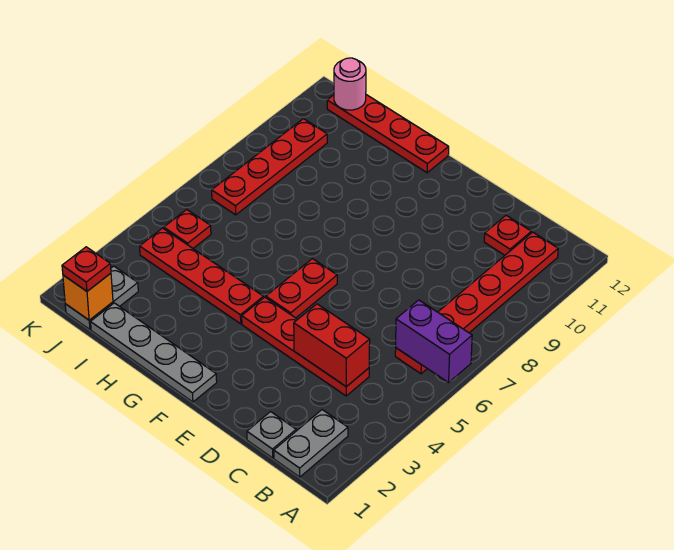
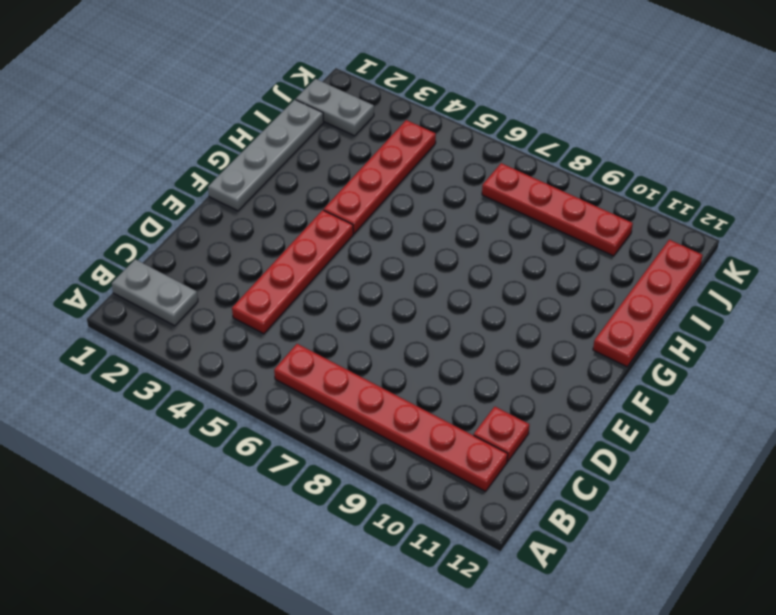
none -> grey 1x1 plate [247,412,296,458]
none -> red 1x2 plate [266,259,337,318]
none -> red 1x1 plate [164,209,211,248]

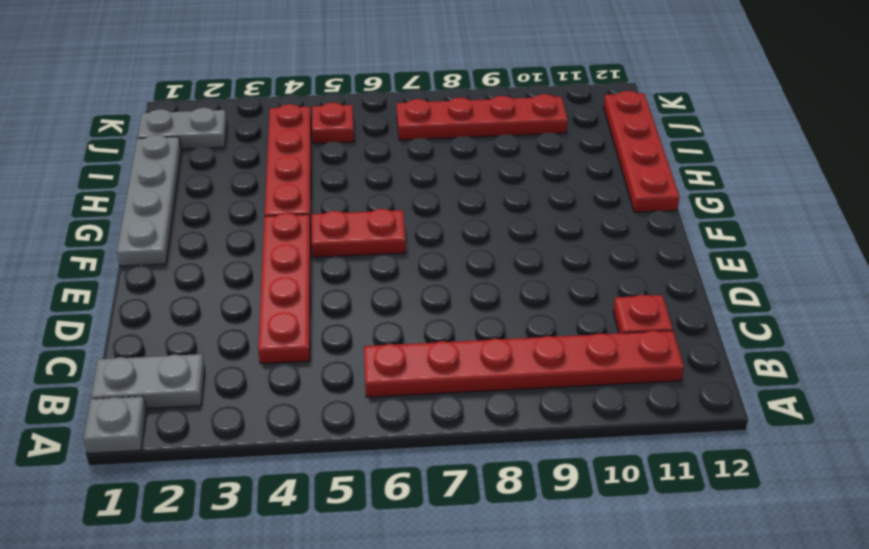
grey 1x1 plate [83,396,147,453] -> grey 1x1 plate moved to [247,412,296,458]
none -> purple 1x2 brick [396,300,472,382]
none -> red 1x2 brick [294,304,370,387]
none -> orange 1x1 brick [63,273,113,320]

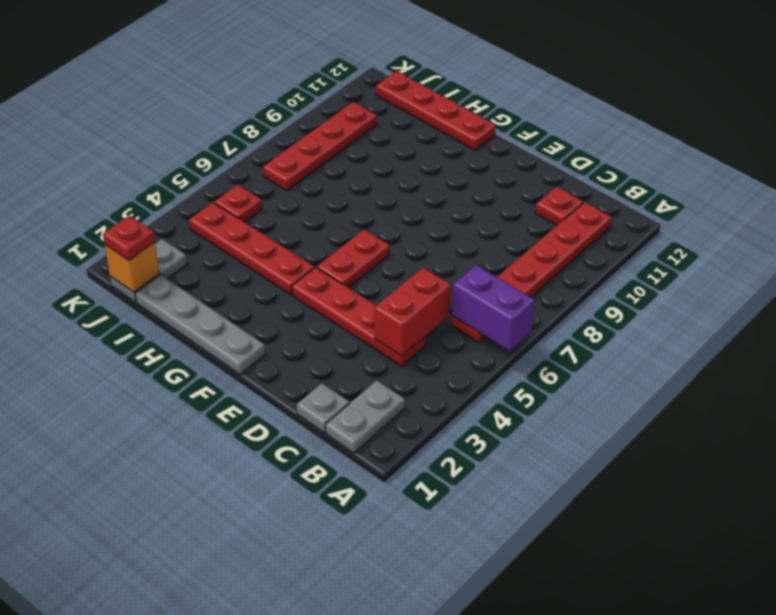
red 1x2 brick [374,268,451,356] -> red 1x2 brick turned to [294,304,370,387]
none -> pink 1x1 round brick [334,58,366,110]

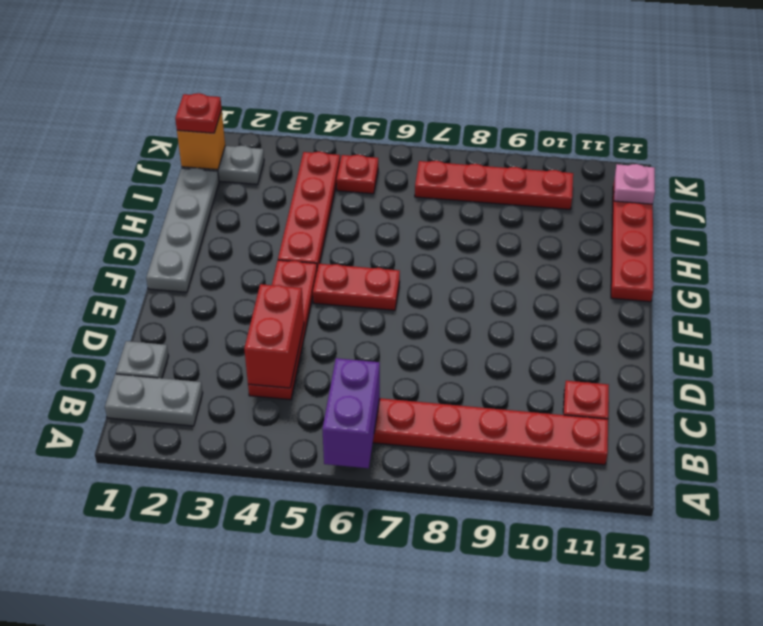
pink 1x1 plate [614,164,655,204] -> pink 1x1 round brick [334,58,366,110]

